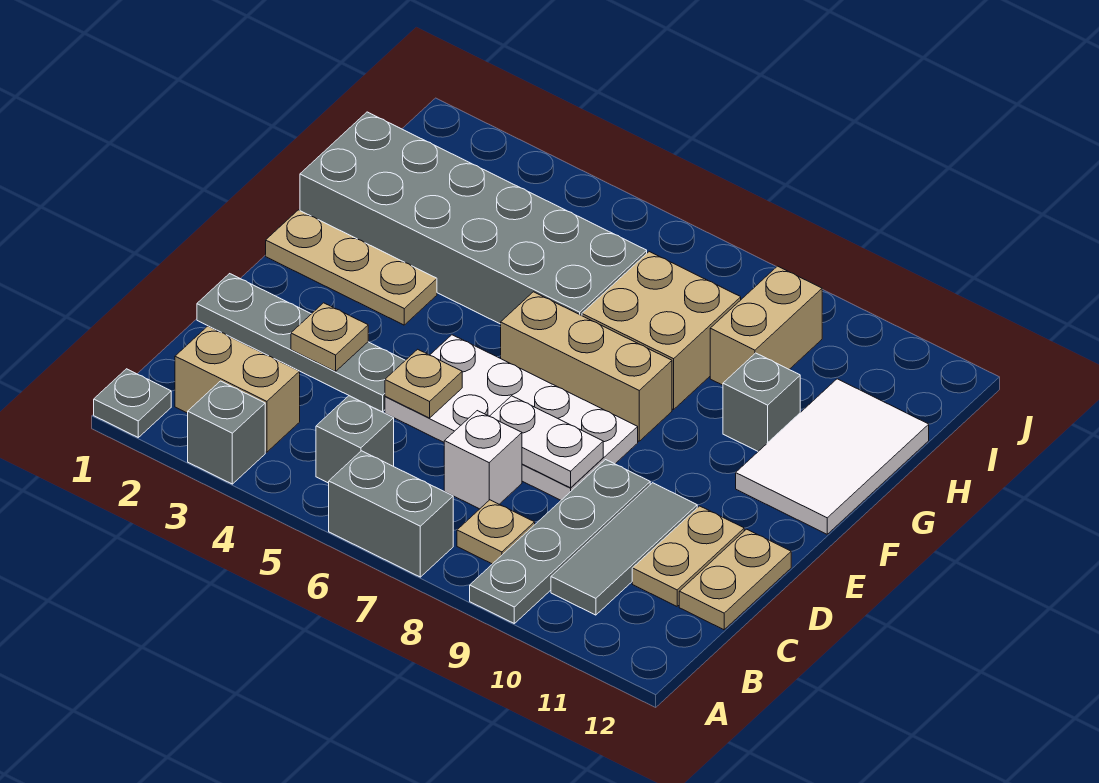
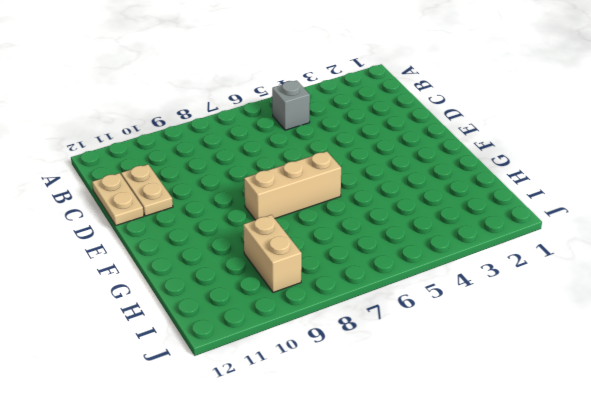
none -> grey 1x1 plate [94,369,171,437]
none -> grey 1x1 brick [188,381,265,484]
none -> grey 1x2 brick [329,451,453,577]

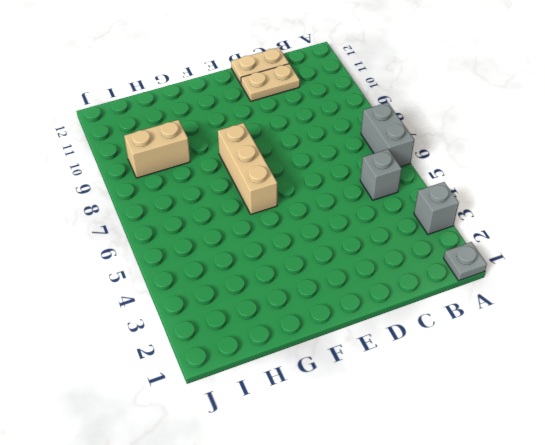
none -> grey 1x4 plate [470,460,650,623]
none -> tan 1x2 brick [175,326,300,452]
none -> tan 1x1 plate [457,500,535,564]

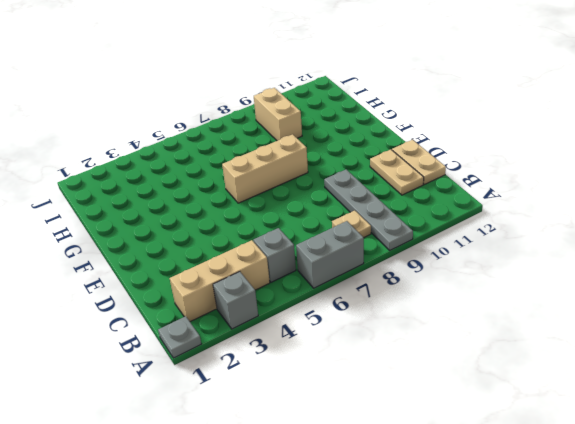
tan 1x3 brick [170,240,270,322] -> tan 1x2 brick [175,326,300,452]
none -> grey 1x3 tile [551,483,697,615]
none -> white 1x1 brick [444,411,522,509]
none -> grey 1x4 plate [197,274,405,412]

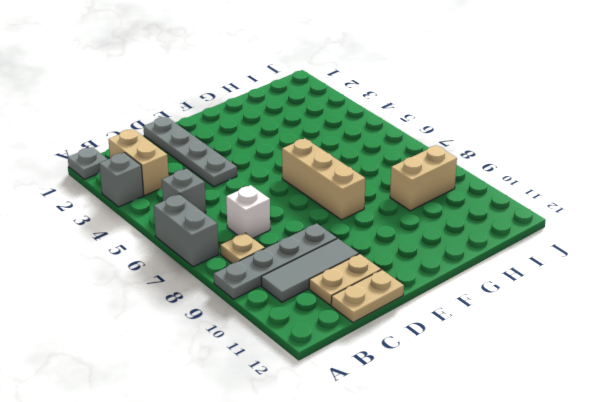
none -> white 2x4 plate [385,335,638,500]
none -> tan 1x3 plate [266,210,437,325]
none -> white 2x3 tile [736,379,929,534]

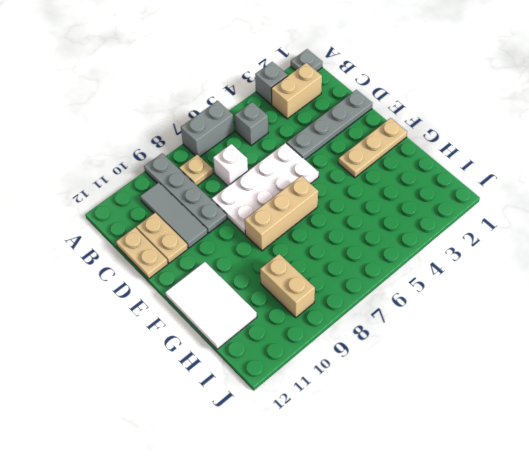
none -> grey 2x6 brick [300,112,647,324]
none -> tan 2x2 brick [582,252,741,410]
none -> grey 1x1 brick [723,353,800,451]

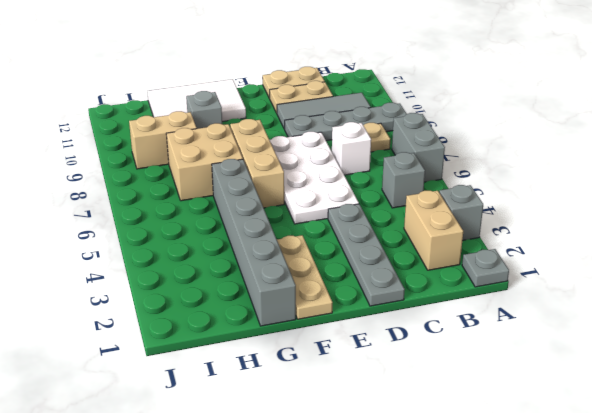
grey 1x6 brick [212,159,296,326] -> grey 2x6 brick [300,112,647,324]
none -> tan 1x1 plate [291,303,368,372]
none -> tan 1x1 plate [385,349,462,418]
none -> white 1x2 plate [490,396,603,488]

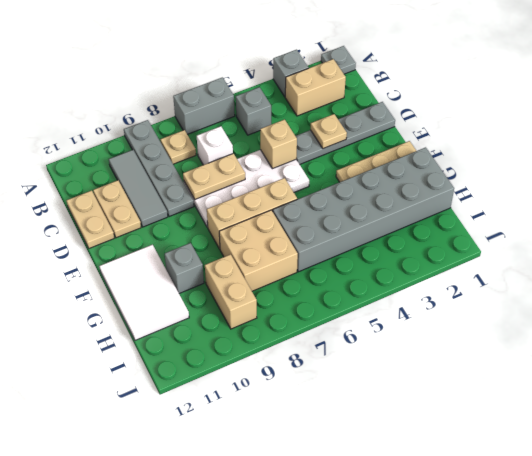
tan 1x1 brick [260,119,297,169] -> tan 1x1 plate [385,349,462,418]
tan 1x2 plate [183,153,245,199] -> white 1x2 plate [490,396,603,488]

